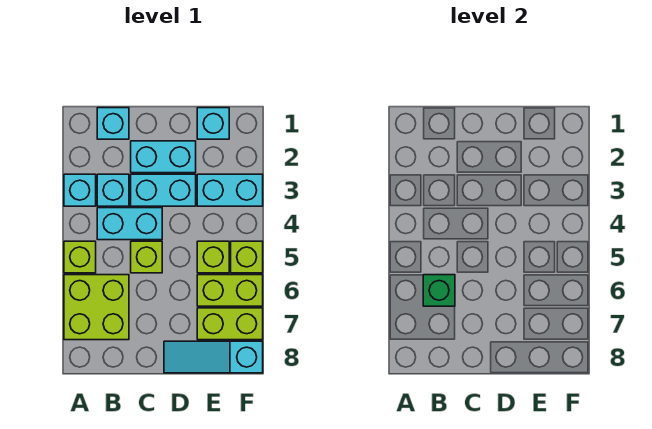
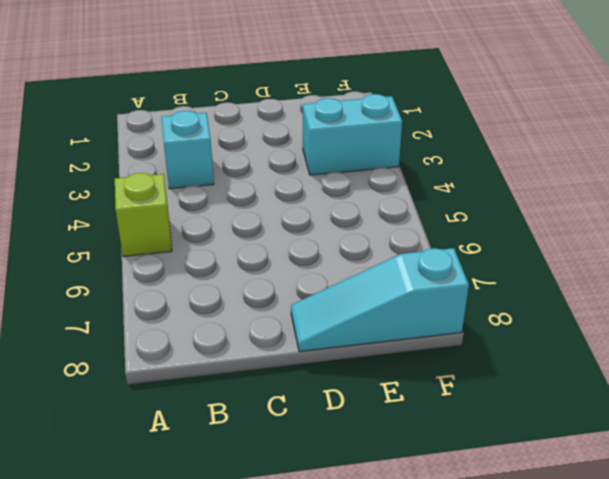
none -> cyan 1x1 brick [64,174,96,206]
none -> lime 2x2 brick [64,275,129,340]
none -> cyan 1x1 brick [97,108,129,139]

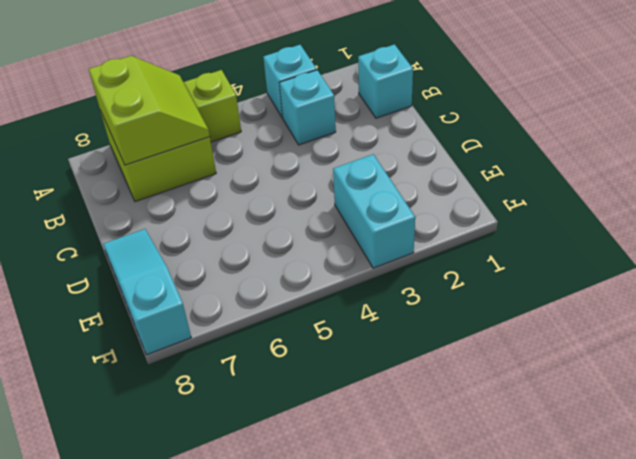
lime 2x2 slope [89,56,210,165] -> green 1x1 brick [423,275,455,306]
none -> cyan 1x2 brick [97,208,162,240]
none -> cyan 1x2 brick [131,141,196,173]
none -> cyan 1x2 brick [131,174,196,206]

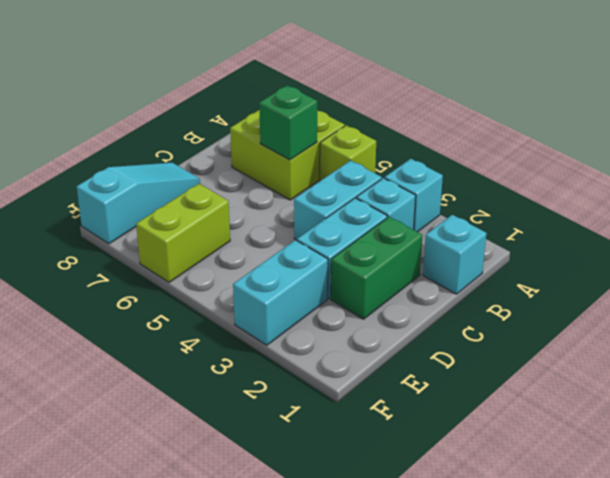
green 1x2 brick [331,217,423,319] -> cyan 1x2 brick [131,141,196,173]
none -> lime 1x1 brick [131,241,162,273]
none -> cyan 1x1 brick [197,108,229,139]
none -> lime 1x1 brick [197,241,229,273]

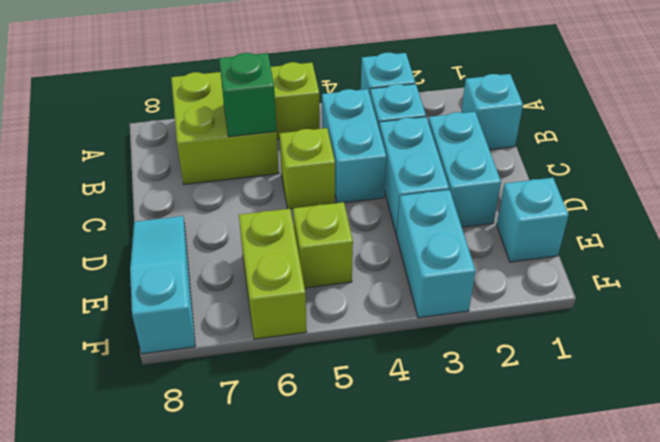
none -> lime 1x2 brick [197,308,263,340]
none -> lime 1x1 brick [231,241,263,273]

